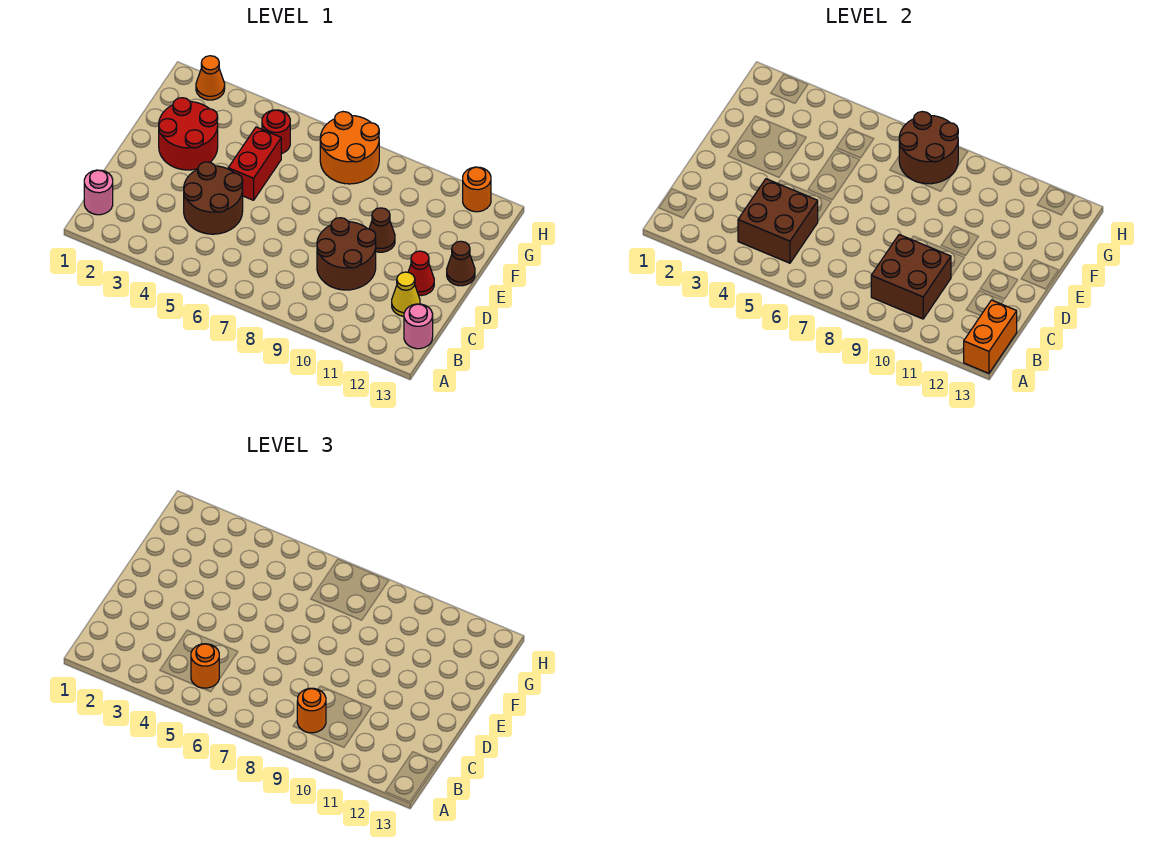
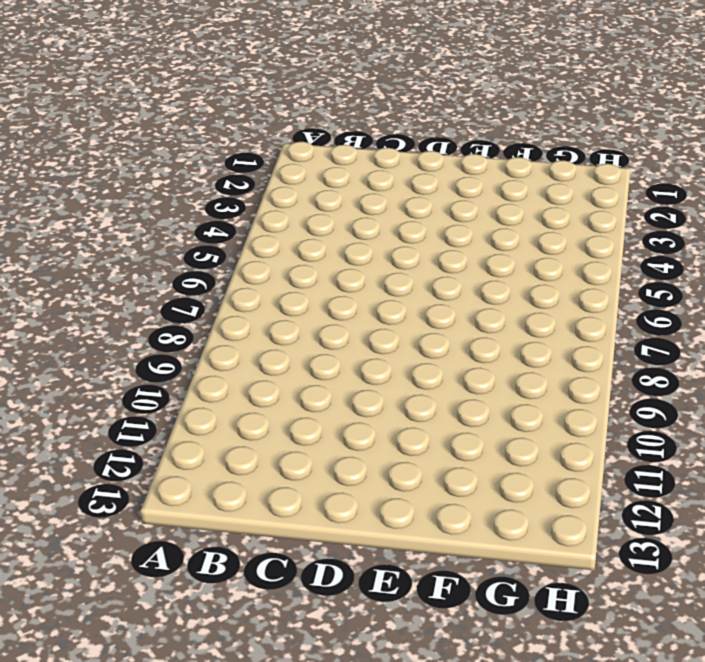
none -> pink 1x1 round brick [84,170,113,215]
none -> pink 1x1 round brick [404,304,433,349]
none -> brown 2x2 round brick [184,162,243,234]

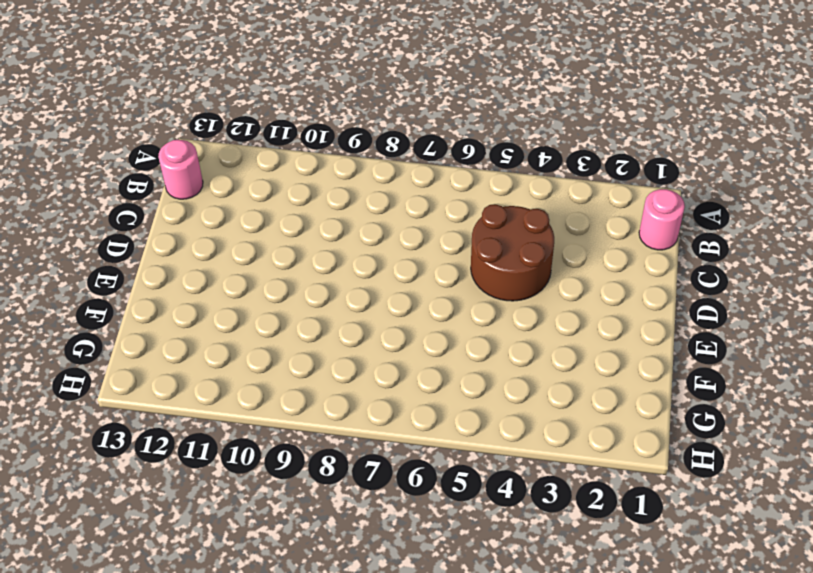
none -> brown 2x2 round brick [317,218,376,290]
none -> yellow 1x1 cone [392,272,420,316]
none -> red 1x1 cone [408,251,434,296]

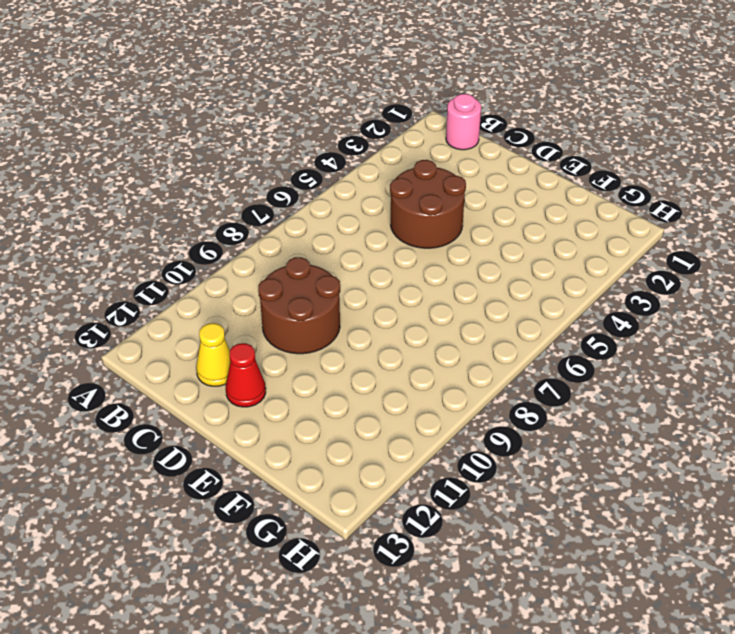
none -> pink 1x1 round brick [404,304,433,349]
none -> red 2x2 round brick [159,98,218,170]
none -> red 1x2 brick [228,127,281,200]

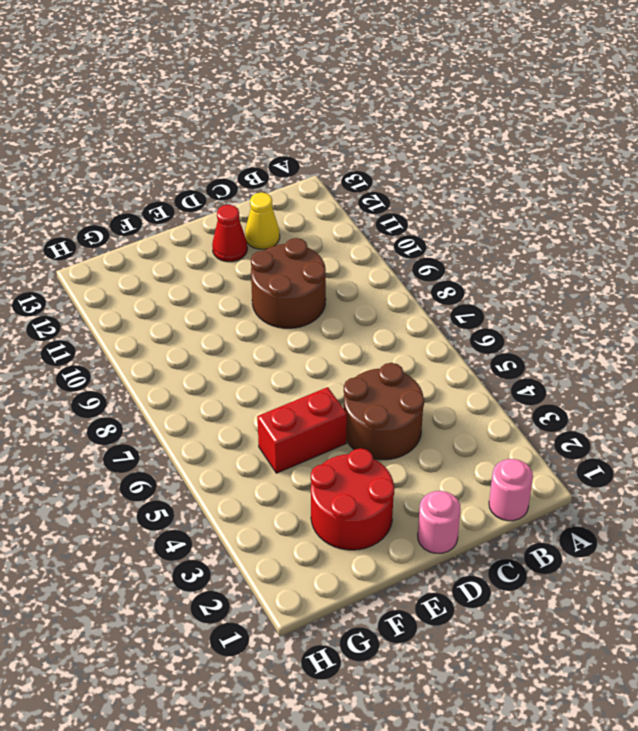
pink 1x1 round brick [418,491,461,553] -> pink 1x1 round brick moved to [404,304,433,349]
none -> brown 1x1 cone [369,208,395,252]
none -> brown 1x1 cone [447,241,475,286]
none -> red 1x1 round brick [262,110,290,154]

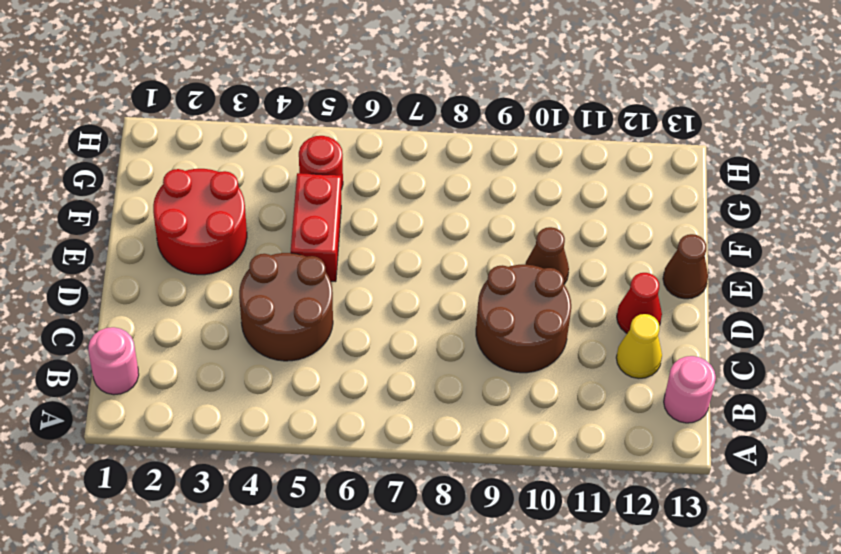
none -> orange 2x2 round brick [320,112,379,184]
none -> orange 1x1 cone [196,56,225,100]
none -> orange 1x1 round brick [463,167,491,212]

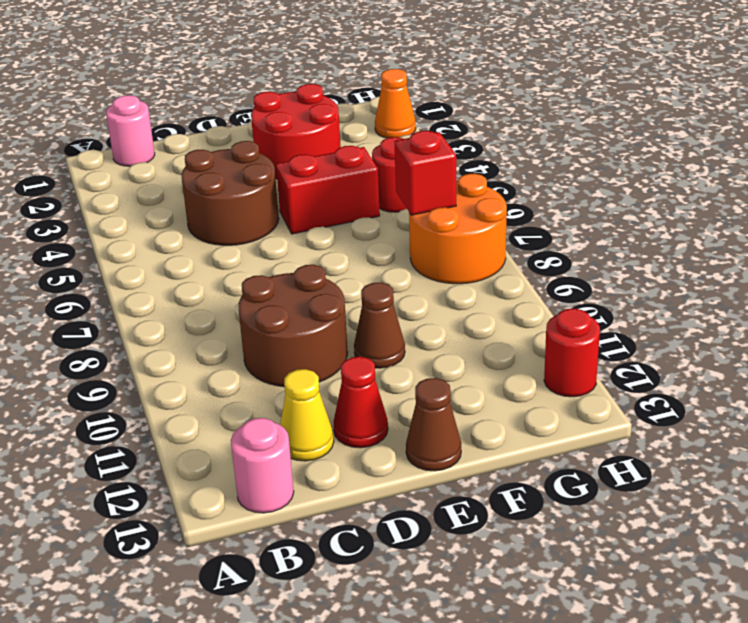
red 1x1 brick [394,131,456,215] -> brown 2x2 round brick [899,112,958,184]
red 1x1 round brick [544,309,600,397] -> orange 1x1 round brick [463,167,491,212]
none -> orange 1x2 brick [964,300,1017,373]
none -> brown 2x2 brick [738,179,818,263]
none -> brown 2x2 brick [871,235,951,319]

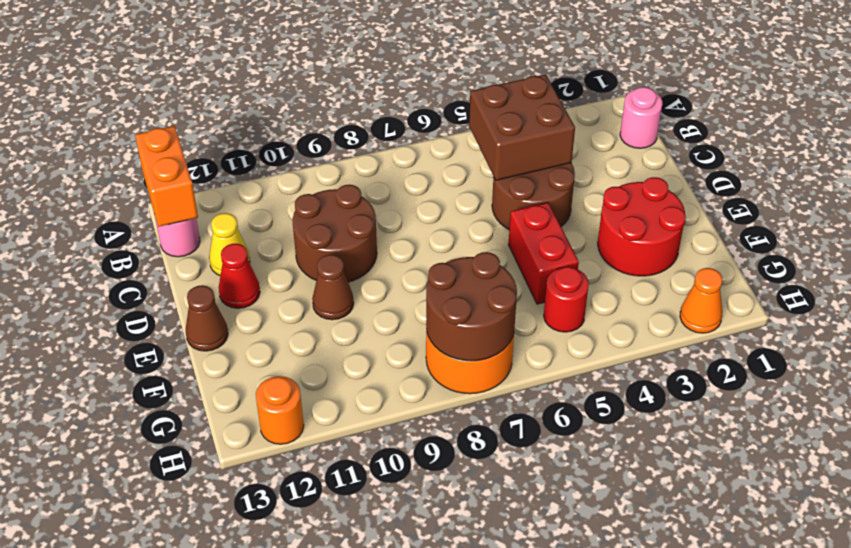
none -> brown 2x2 brick [871,235,951,319]
none -> orange 1x1 round brick [191,644,219,688]
none -> orange 1x1 round brick [297,688,326,733]

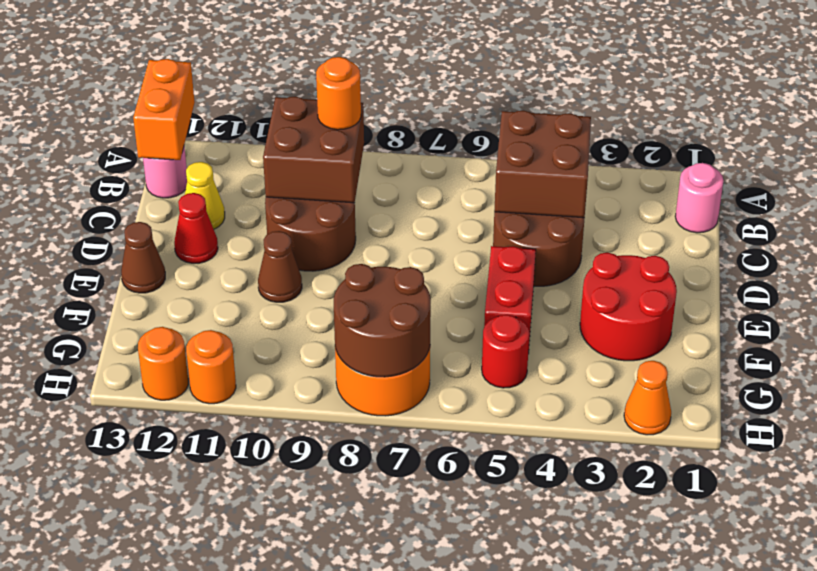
orange 1x1 round brick [186,330,236,404] -> orange 1x1 round brick moved to [191,644,219,688]

